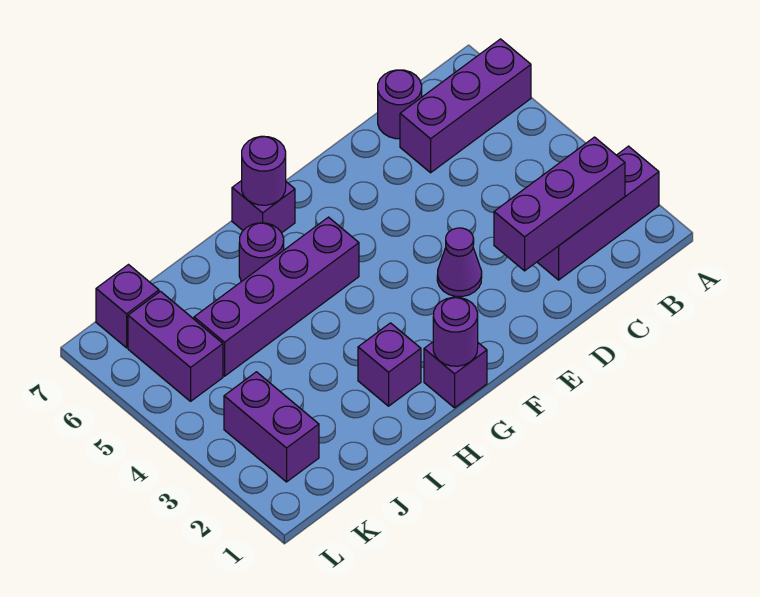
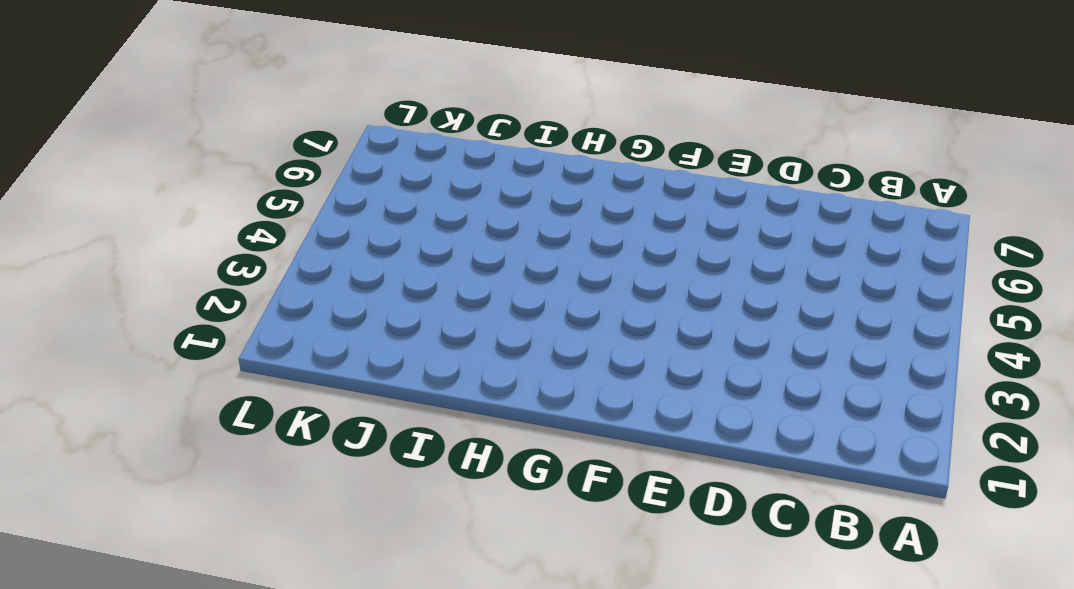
none -> purple 1x3 brick [537,146,659,280]
none -> purple 1x3 brick [400,39,531,173]
none -> purple 1x1 round brick [378,70,422,139]

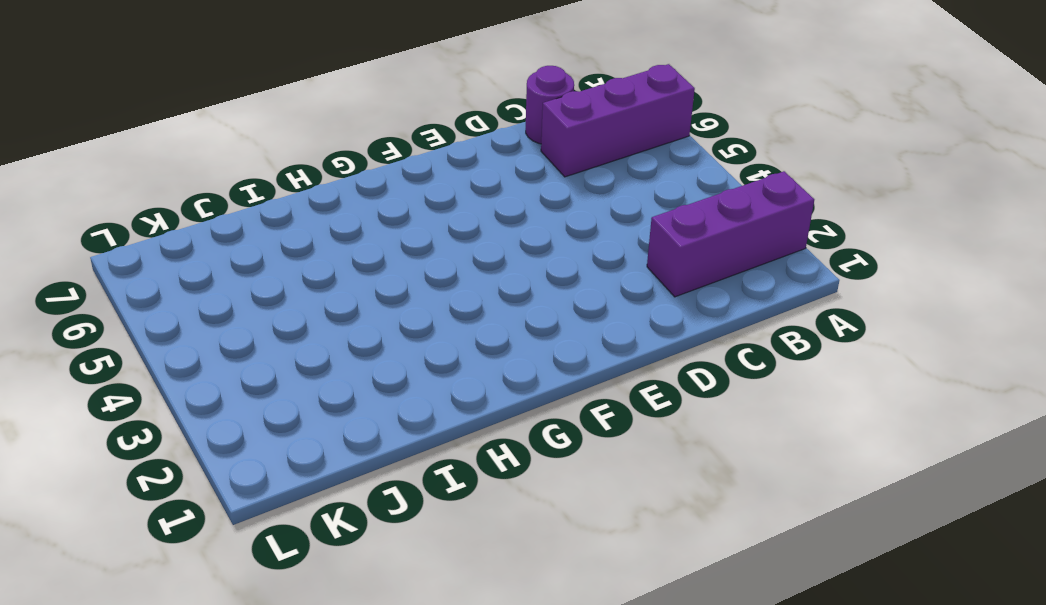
none -> purple 1x1 cone [437,228,482,297]
none -> purple 1x1 brick [424,342,487,408]
none -> purple 1x4 brick [194,217,359,376]

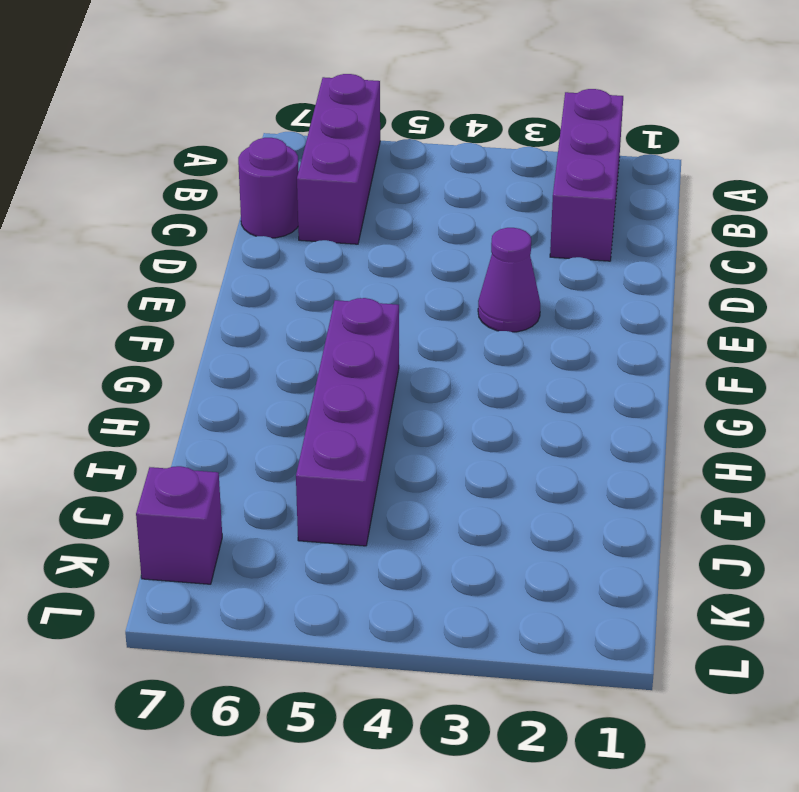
none -> purple 1x1 brick [424,342,487,408]
none -> purple 1x1 brick [232,181,295,233]
none -> purple 1x1 brick [358,323,421,406]

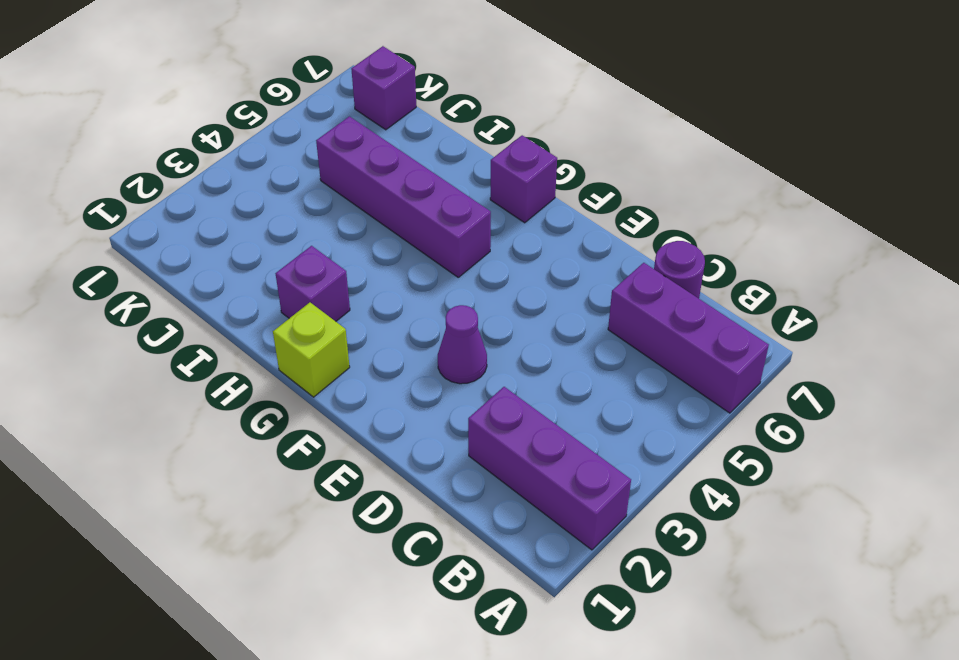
lime 1x1 brick [273,303,350,397] -> purple 1x1 brick [424,342,487,408]
none -> purple 1x1 round brick [239,223,284,282]
none -> purple 1x2 brick [224,372,319,482]
none -> purple 1x2 brick [128,291,223,401]

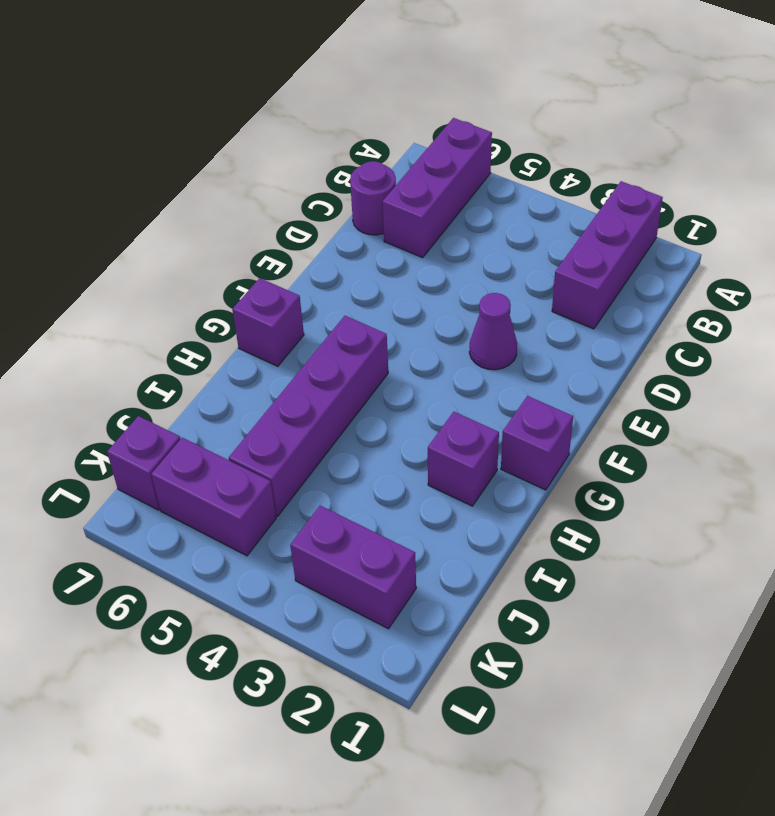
none -> purple 1x1 round brick [239,223,284,282]
none -> purple 1x3 brick [494,137,625,271]
none -> purple 1x1 round brick [433,297,478,366]

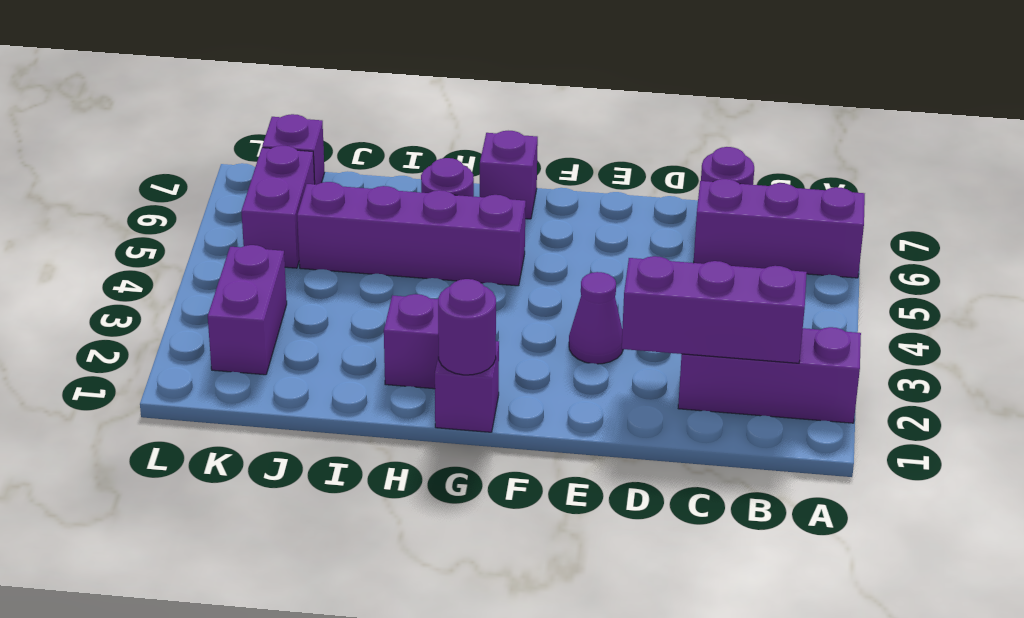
none -> purple 1x1 round brick [242,136,286,205]

